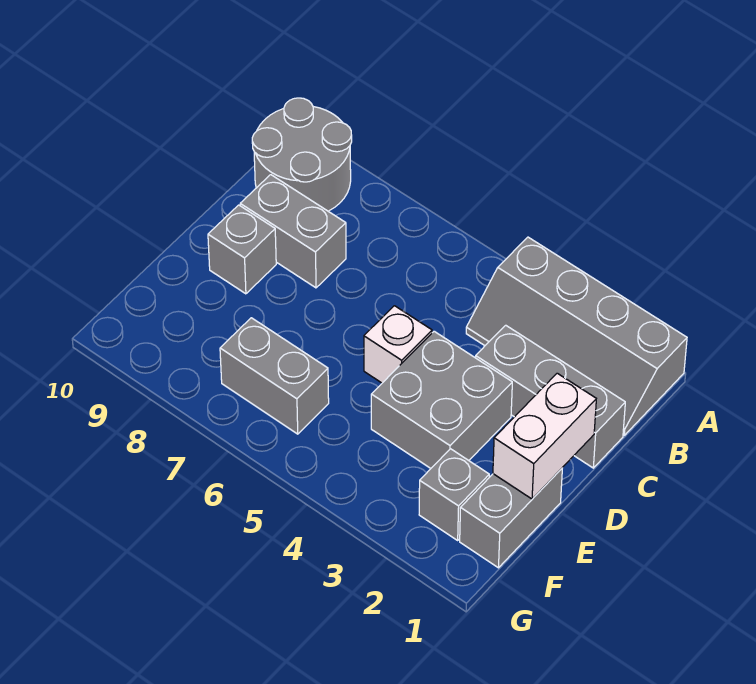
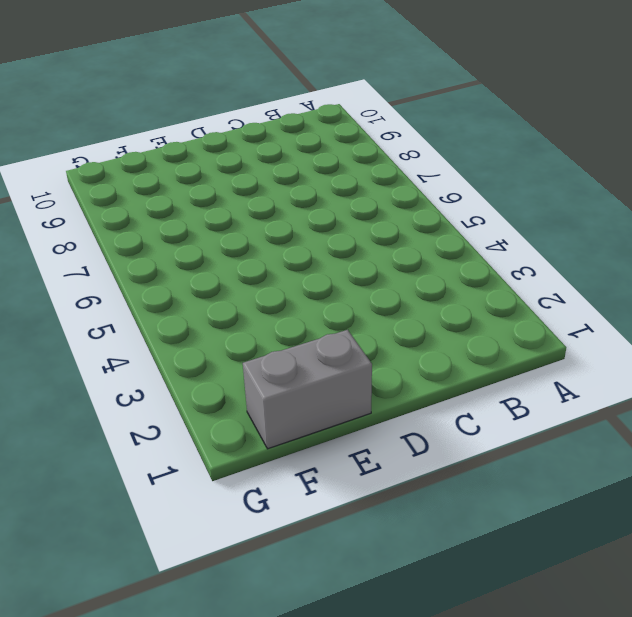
none -> grey 2x4 slope [466,237,687,435]
none -> grey 2x2 round brick [252,98,352,211]

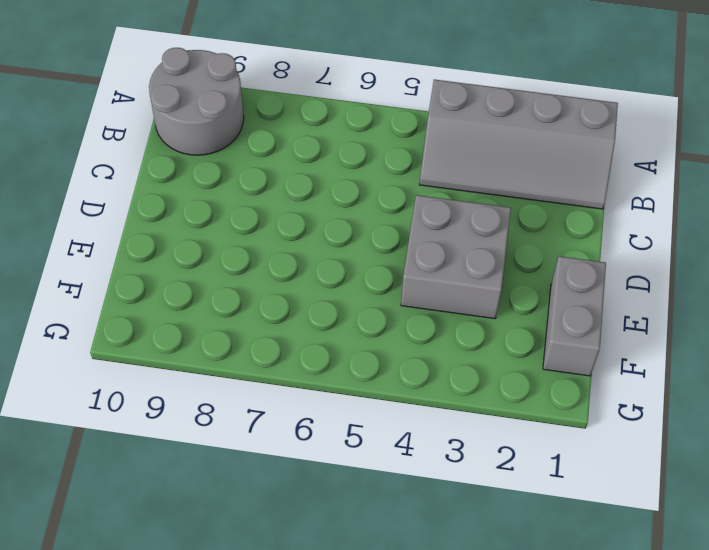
none -> grey 1x3 brick [476,325,625,468]
none -> grey 1x2 brick [240,175,346,288]

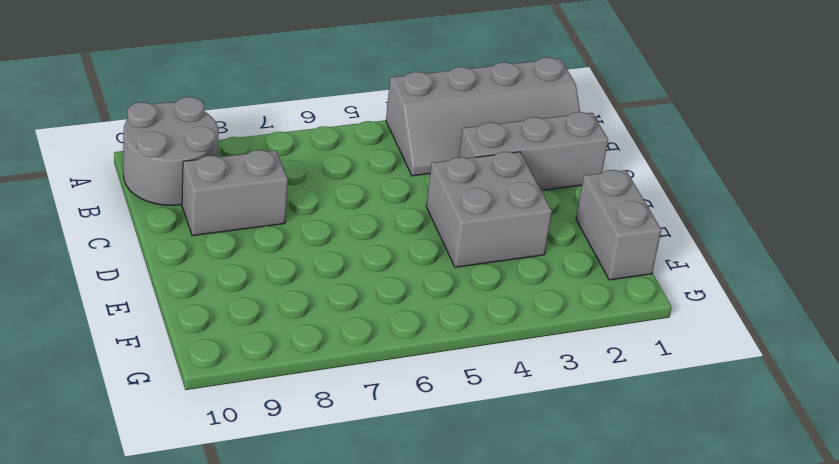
none -> white 1x1 brick [364,306,432,383]
none -> grey 1x1 brick [208,205,276,294]

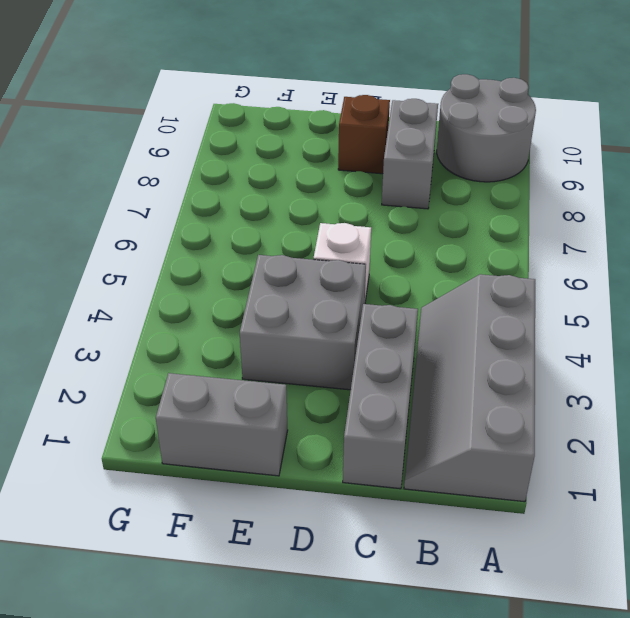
brown 1x1 brick [338,95,390,174] -> grey 1x1 brick [208,205,276,294]
none -> grey 1x1 brick [419,449,489,540]
none -> grey 1x2 brick [220,318,329,434]

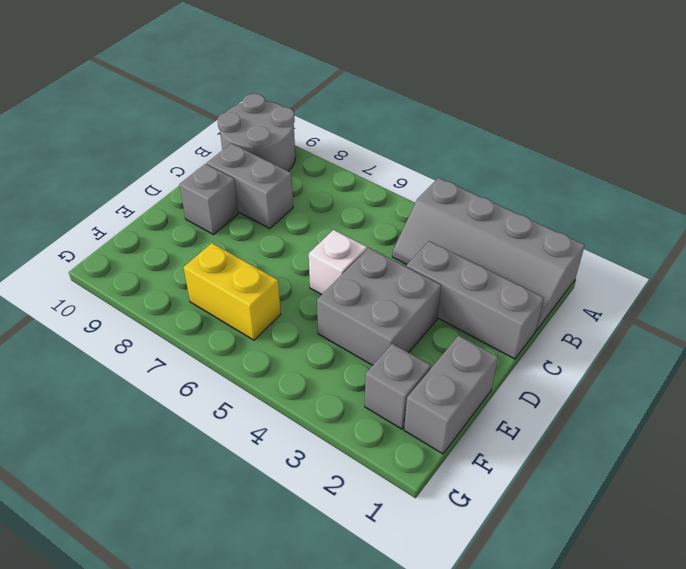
yellow 1x2 brick [184,243,281,340] -> grey 1x2 brick [220,318,329,434]
none -> white 1x2 brick [493,373,596,499]

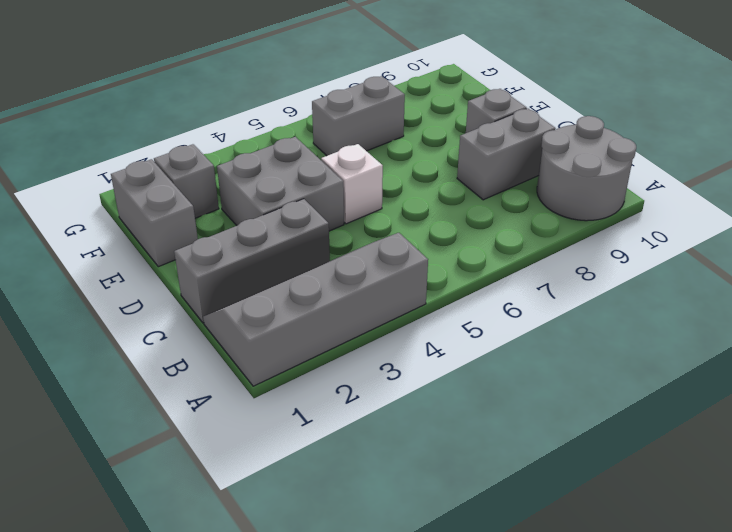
none -> white 1x2 brick [493,373,596,499]

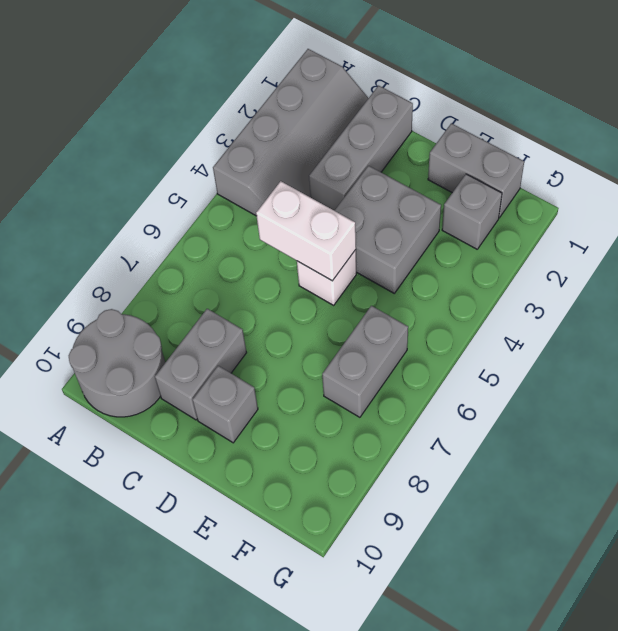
white 1x2 brick [256,181,356,281] -> white 1x2 brick moved to [493,373,596,499]

